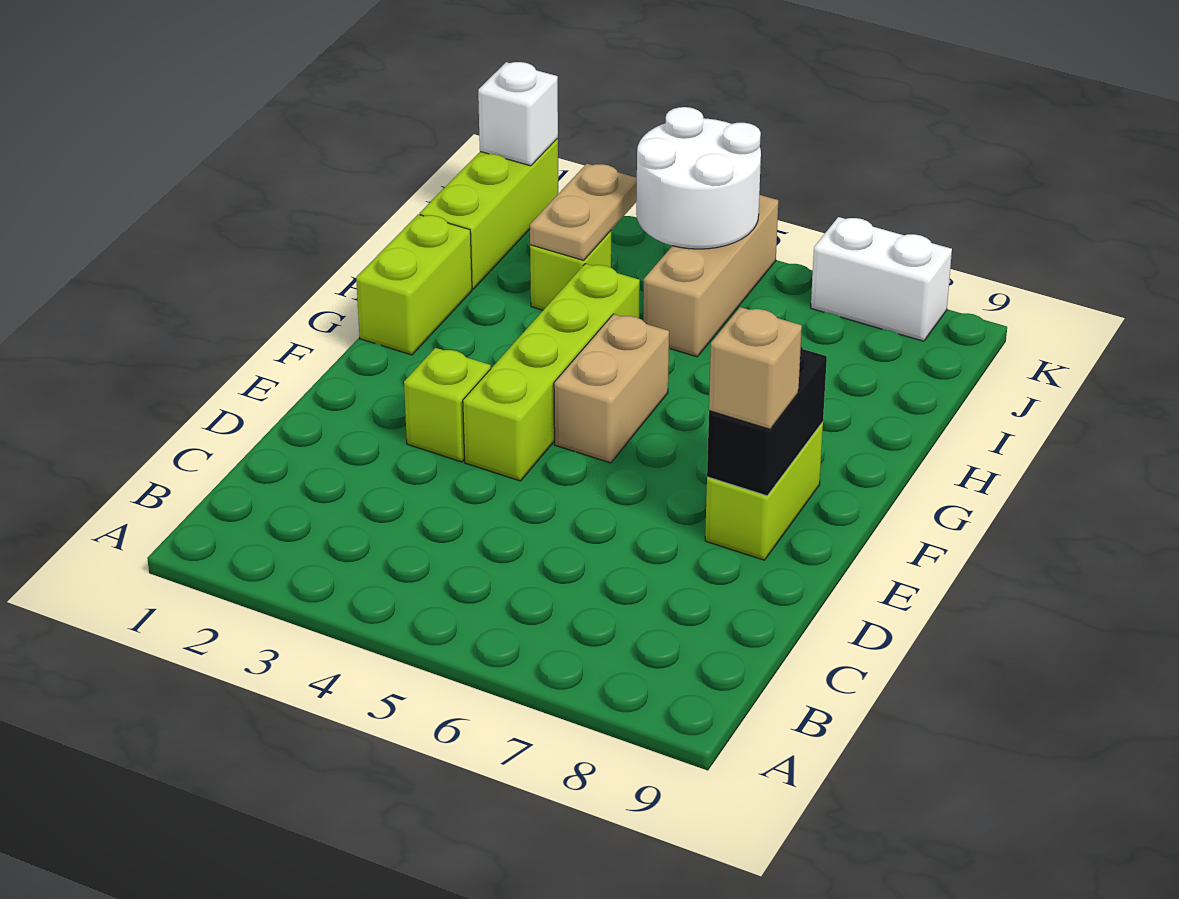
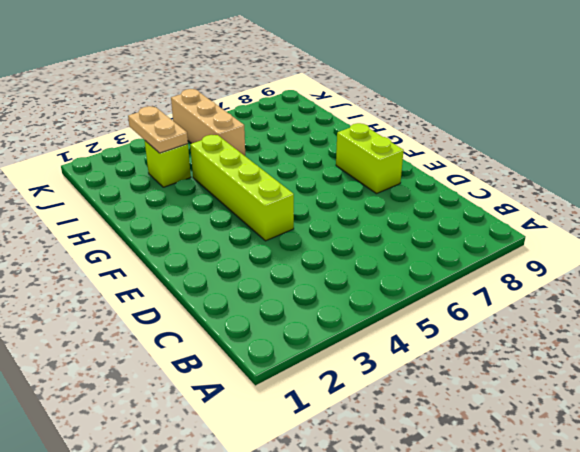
none -> lime 1x1 brick [404,348,491,462]
none -> tan 1x2 brick [554,314,669,463]
none -> lime 1x2 brick [356,214,472,355]

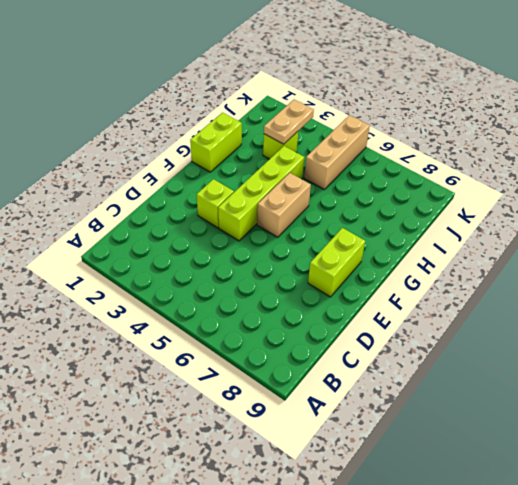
none -> lime 1x3 brick [420,138,558,289]
none -> white 1x2 brick [811,217,952,341]
none -> black 1x2 brick [707,347,827,496]

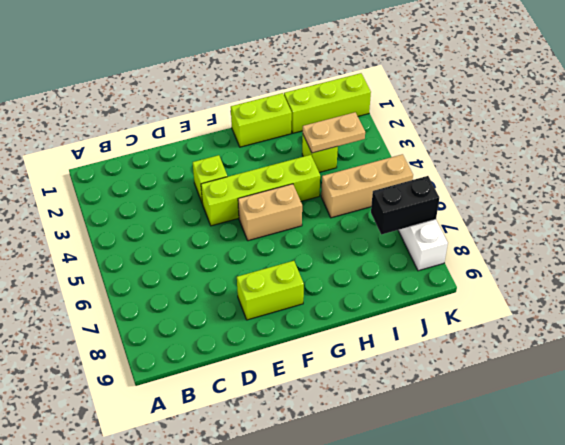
black 1x2 brick [371,176,439,234] -> black 1x2 brick moved to [707,347,827,496]
none -> white 2x2 round brick [636,107,761,249]
none -> white 1x1 brick [478,62,558,166]
none -> tan 1x1 brick [709,307,802,429]

